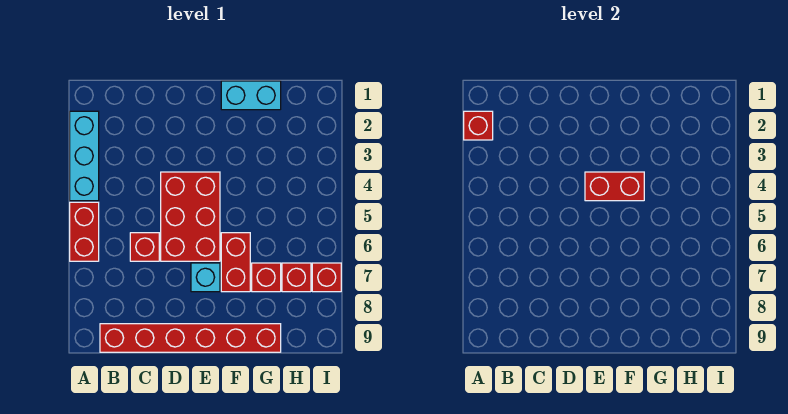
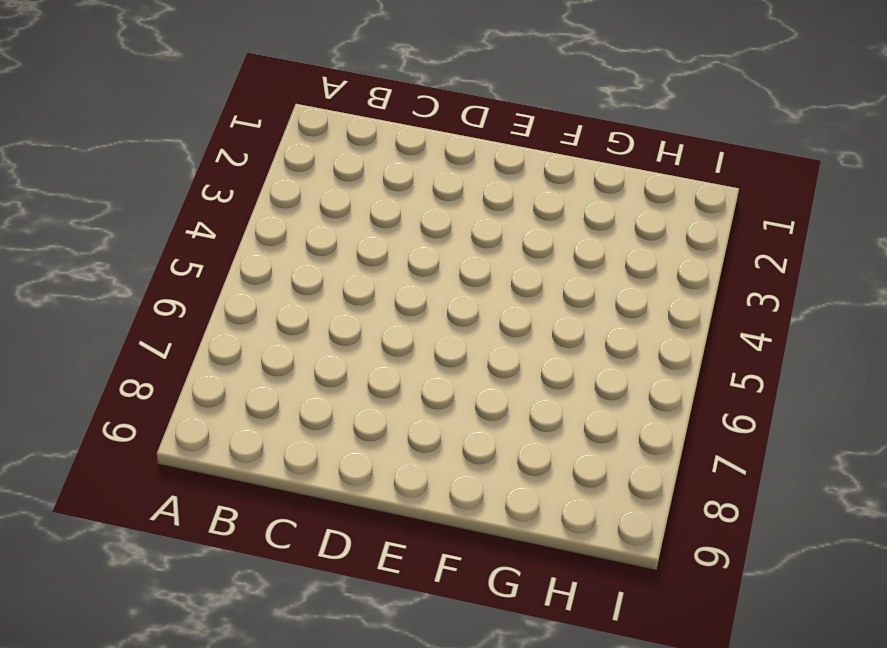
none -> cyan 1x3 brick [70,111,99,201]
none -> red 1x2 brick [70,202,99,261]
none -> red 1x6 brick [100,324,281,352]

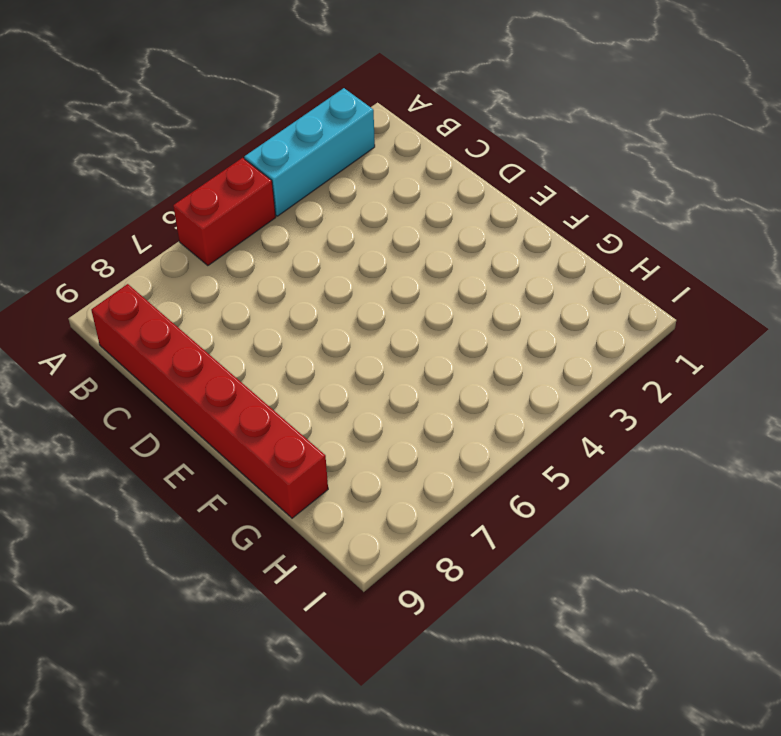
none -> red 1x1 brick [130,233,159,261]
none -> red 2x3 brick [161,172,220,261]
none -> cyan 1x1 brick [191,263,220,292]

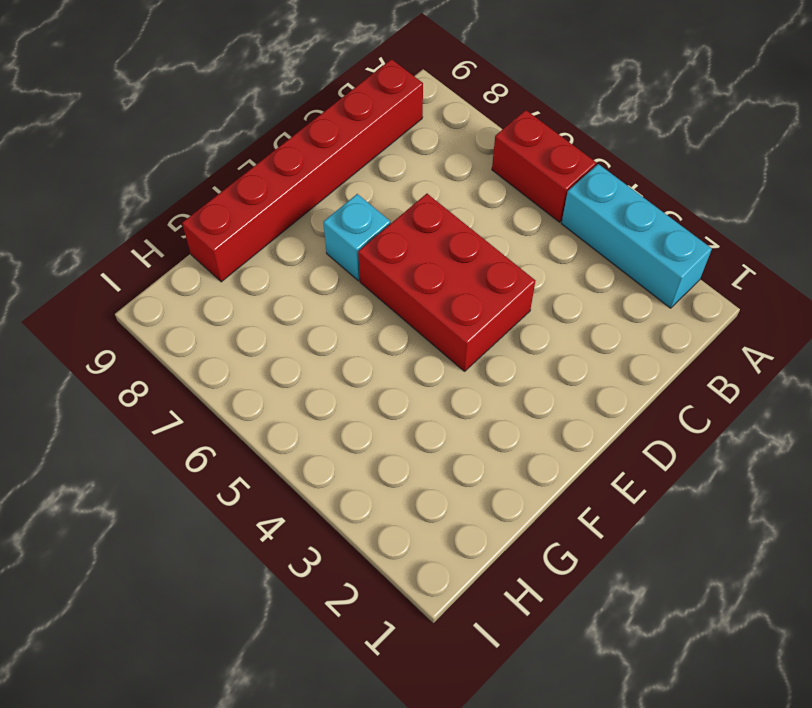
none -> red 1x1 brick [130,233,159,261]
none -> cyan 1x2 brick [221,81,281,110]
none -> red 1x2 brick [221,233,250,292]

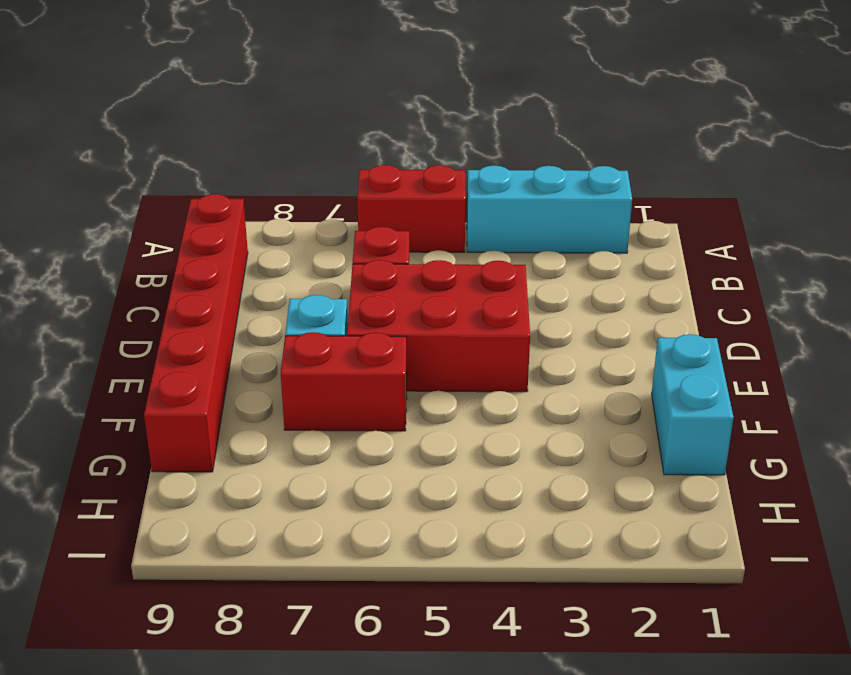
none -> red 1x1 brick [252,263,281,292]
none -> red 1x1 brick [282,263,311,292]
none -> red 1x1 brick [312,263,341,292]

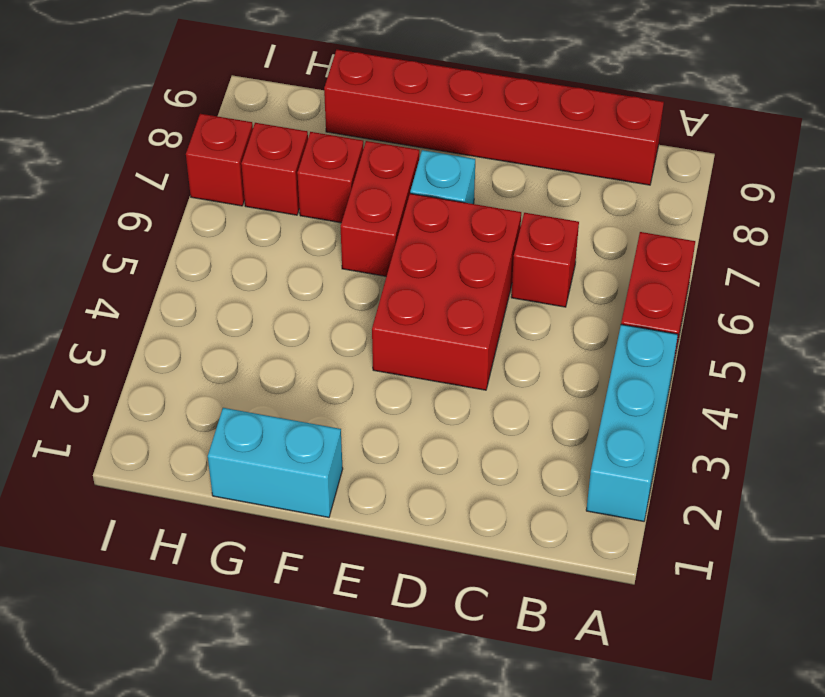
none -> red 1x1 brick [464,111,493,140]
none -> red 1x2 brick [585,172,644,201]

